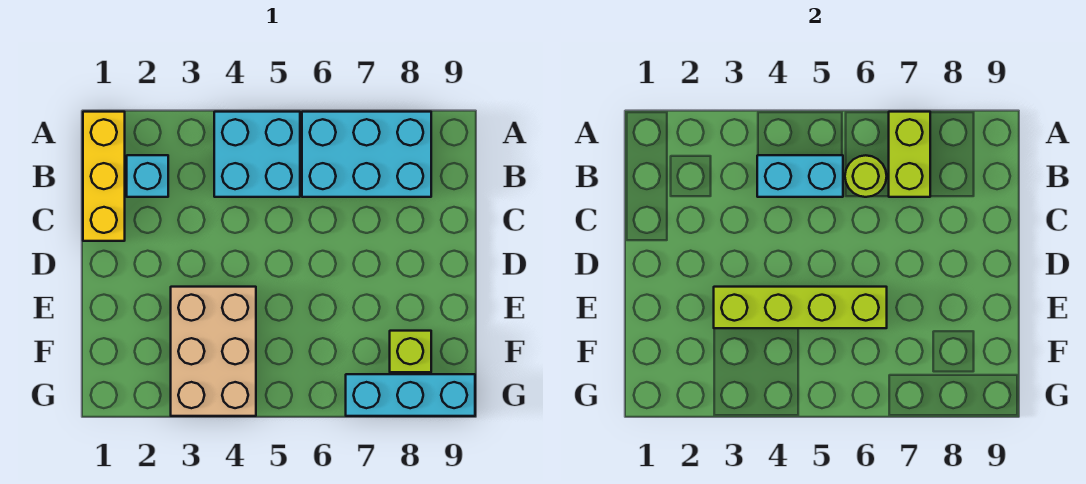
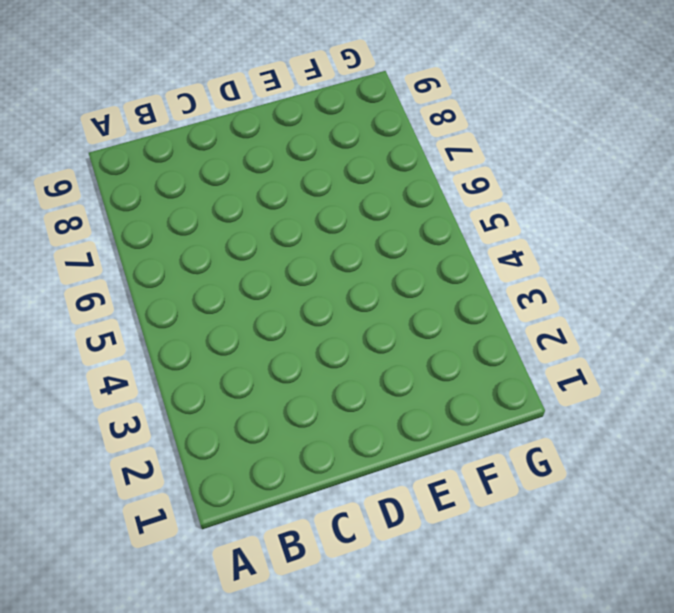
none -> yellow 1x3 brick [83,112,125,241]
none -> cyan 2x2 brick [214,112,300,197]

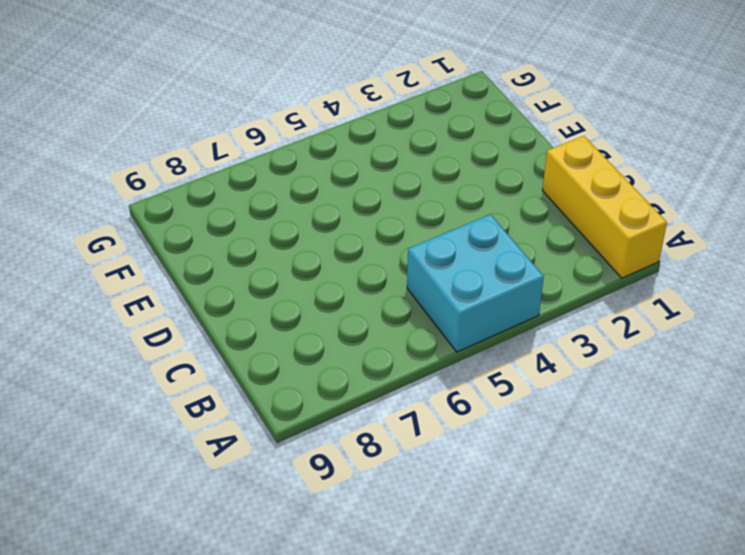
none -> cyan 2x3 brick [302,112,431,197]
none -> cyan 1x1 brick [127,155,168,197]

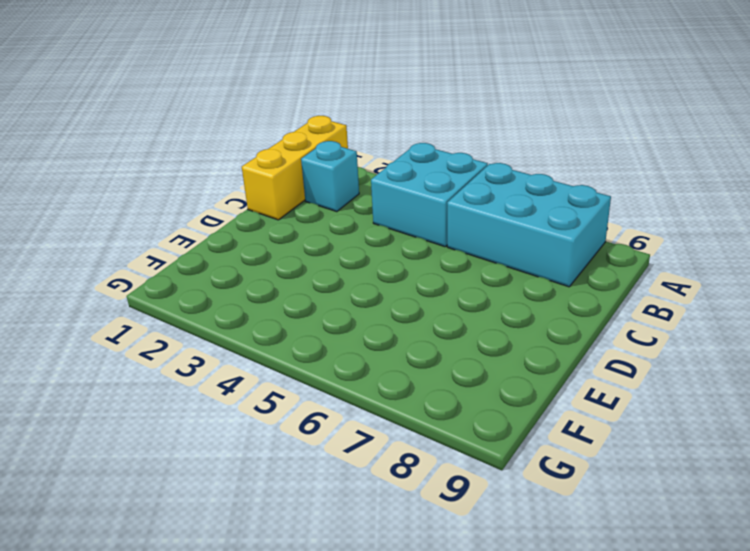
none -> tan 2x3 brick [171,287,256,416]
none -> lime 1x1 brick [390,331,431,372]

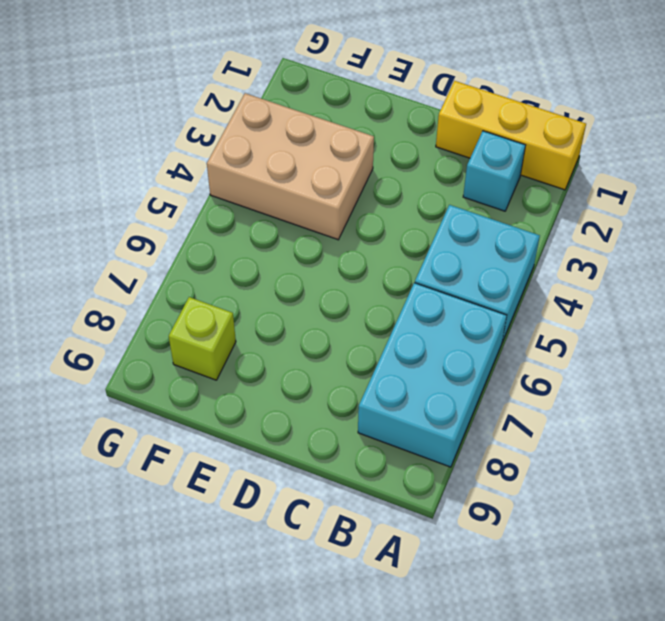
none -> cyan 1x3 brick [346,374,475,416]
none -> lime 1x2 brick [889,112,930,197]

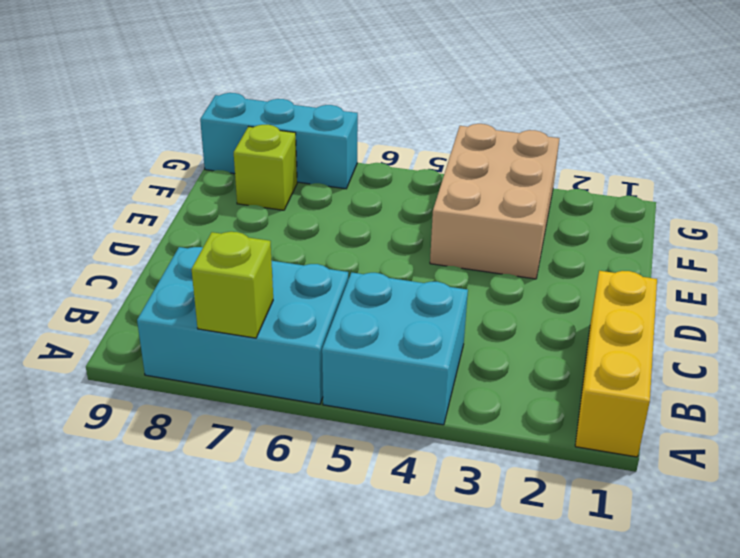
lime 1x1 brick [191,232,273,338] -> lime 1x2 brick [889,112,930,197]
none -> cyan 1x1 brick [127,155,168,197]
none -> cyan 1x2 brick [757,155,843,197]

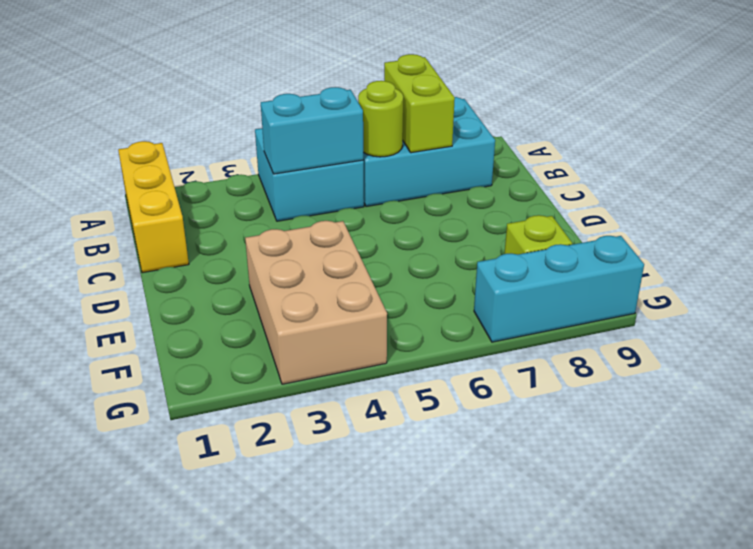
none -> cyan 1x1 brick [127,155,168,197]
none -> lime 1x4 brick [714,287,887,328]

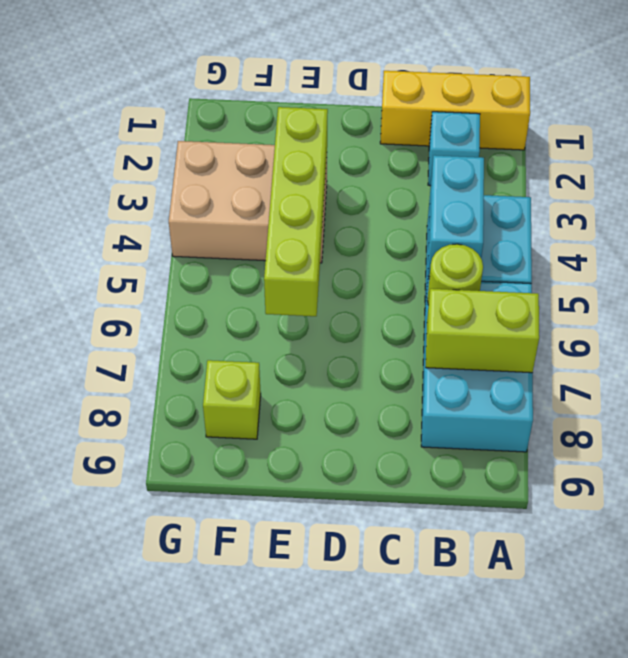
none -> cyan 1x3 brick [346,374,475,416]

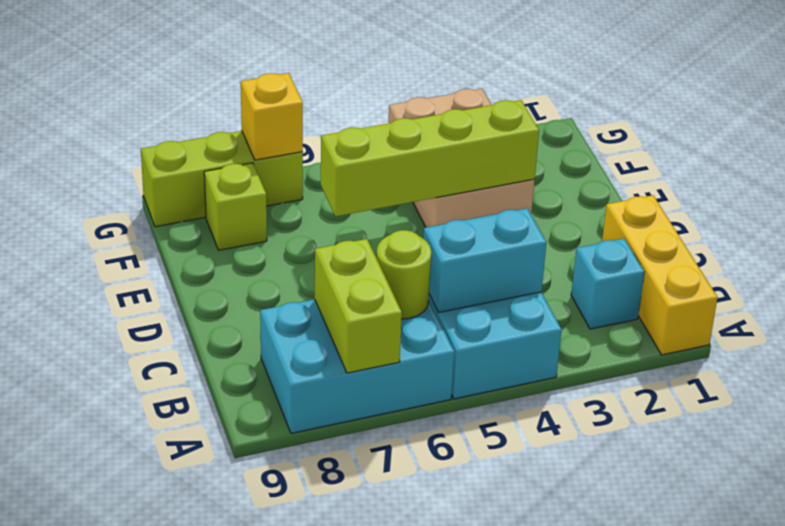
lime 1x3 brick [141,131,303,227] -> cyan 1x3 brick [346,374,475,416]
yellow 1x1 brick [241,73,303,160] -> none

